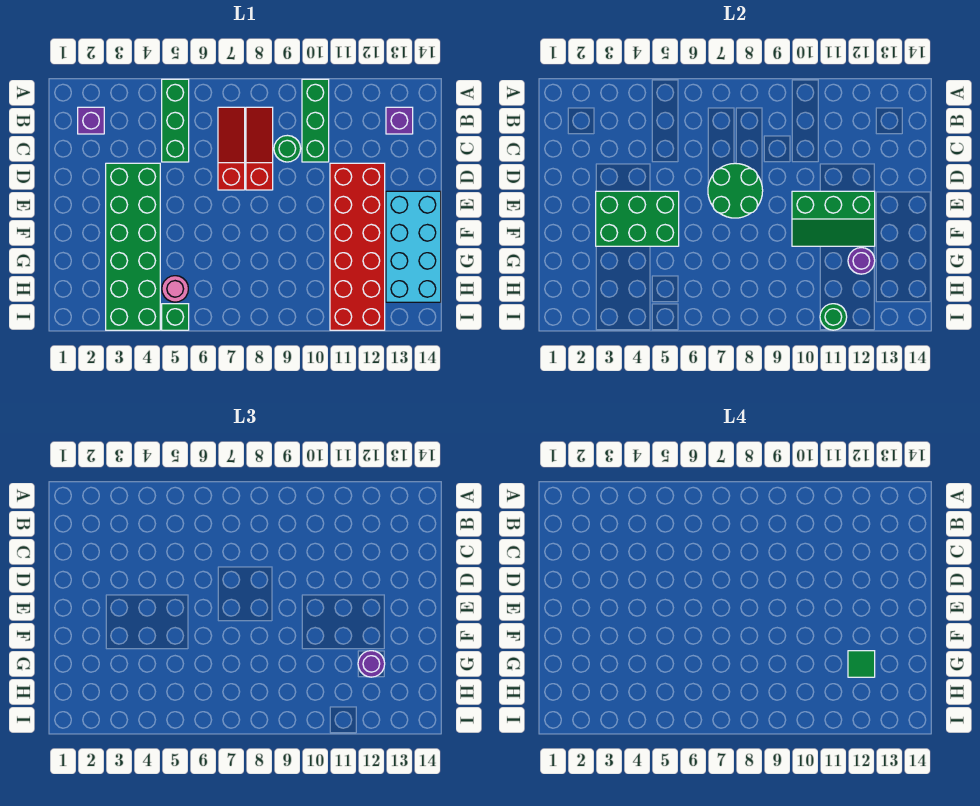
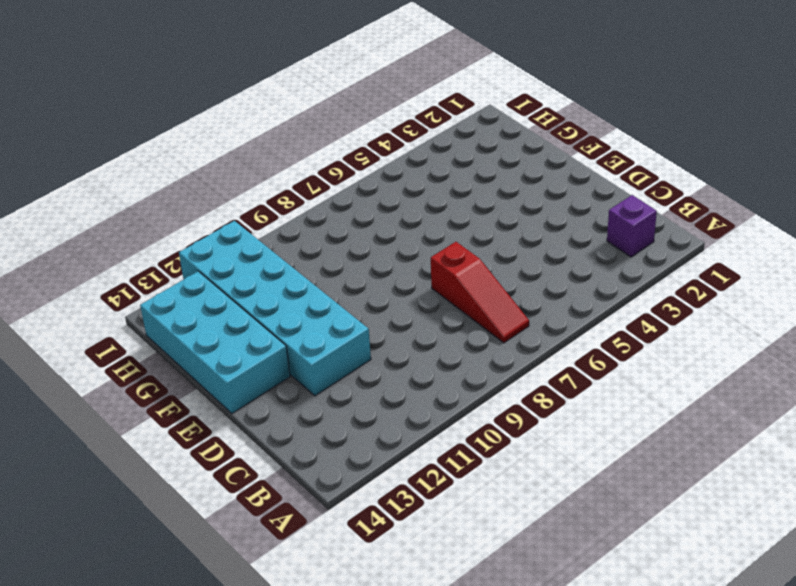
cyan 2x6 brick [179,221,371,396] -> red 2x6 brick [330,163,385,330]
none -> green 1x3 brick [162,79,189,162]
none -> green 1x3 brick [302,79,329,162]
none -> red 1x3 slope [246,107,273,190]

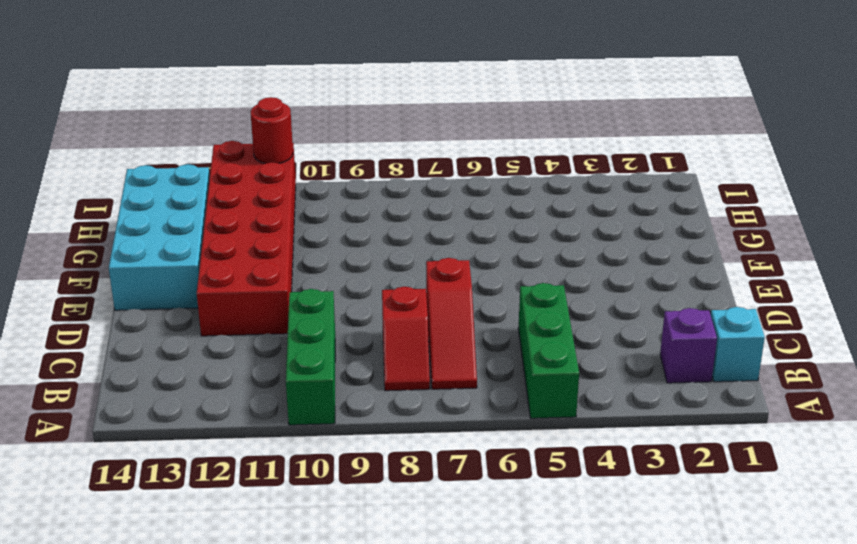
cyan 1x1 brick [711,307,765,382] -> none
red 1x2 slope [382,287,430,391] -> red 1x3 slope [246,107,273,190]
red 1x1 round brick [251,97,293,164] -> green 1x1 round brick [820,304,847,330]
none -> purple 1x1 brick [386,107,413,134]
none -> green 1x1 round brick [274,135,301,162]
none -> green 2x6 brick [106,163,160,330]

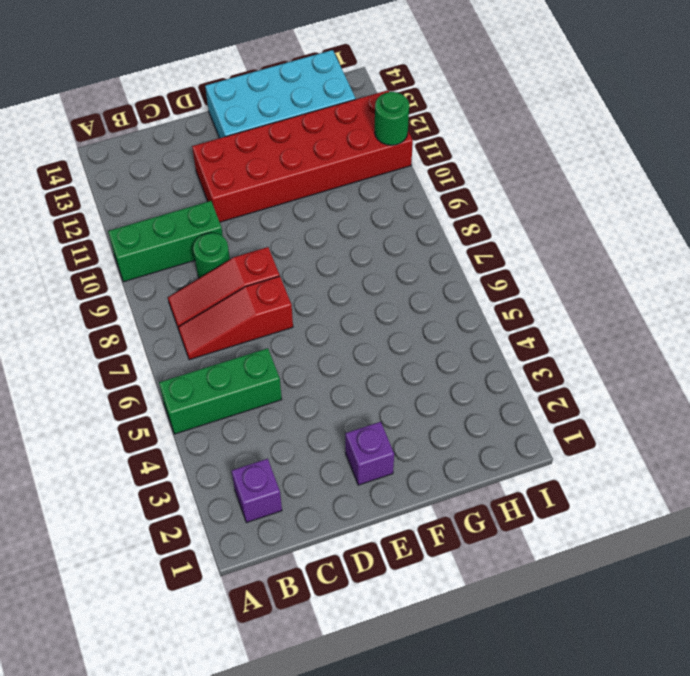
purple 1x1 brick [345,422,394,485] -> purple 1x1 brick moved to [386,107,413,134]
none -> green 2x6 brick [106,163,160,330]
none -> pink 1x1 round brick [162,276,188,302]
none -> green 1x1 brick [162,304,189,330]

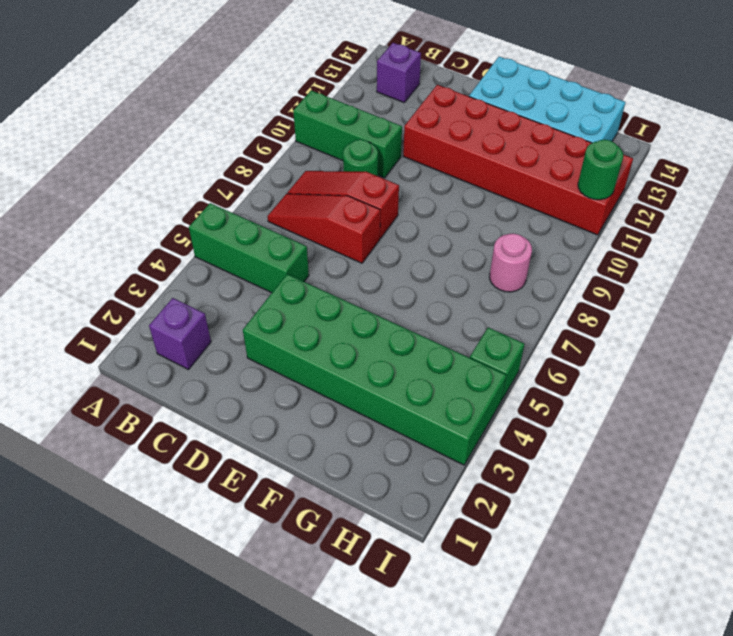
pink 1x1 round brick [490,234,532,292] -> pink 1x1 round brick moved to [162,276,188,302]
none -> green 2x2 round brick [708,163,763,218]
none -> green 2x3 brick [596,191,679,246]
none -> green 2x3 slope [792,191,875,246]

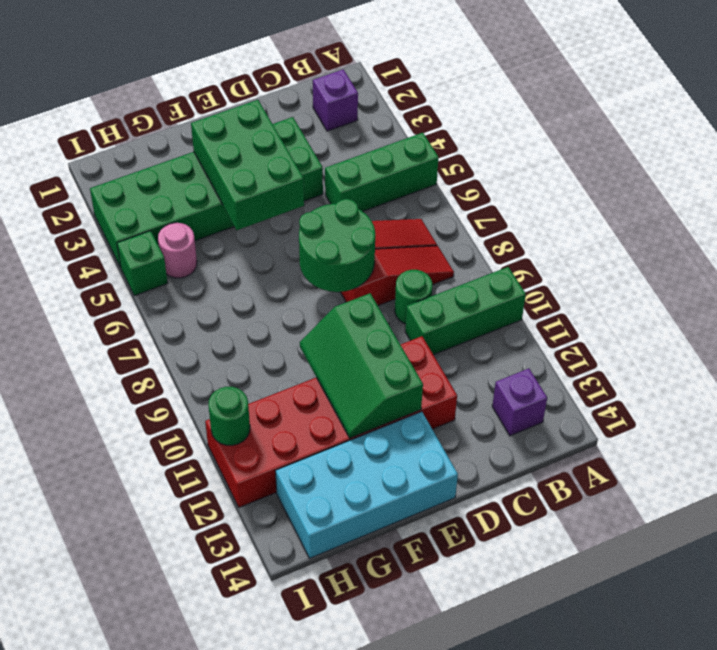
none -> purple 1x1 round brick [848,248,875,274]
none -> purple 1x1 round brick [358,651,385,677]
none -> green 1x1 tile [848,651,875,677]

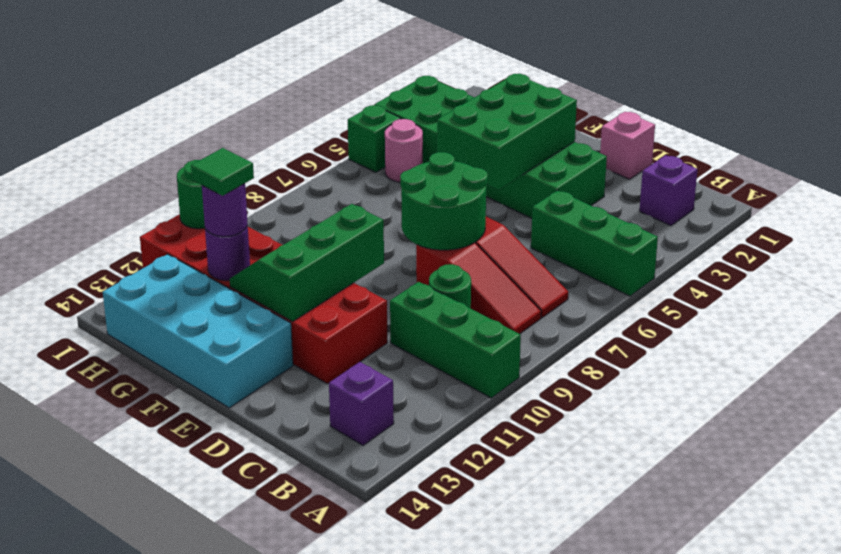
pink 1x1 brick [600,112,655,179] -> none

